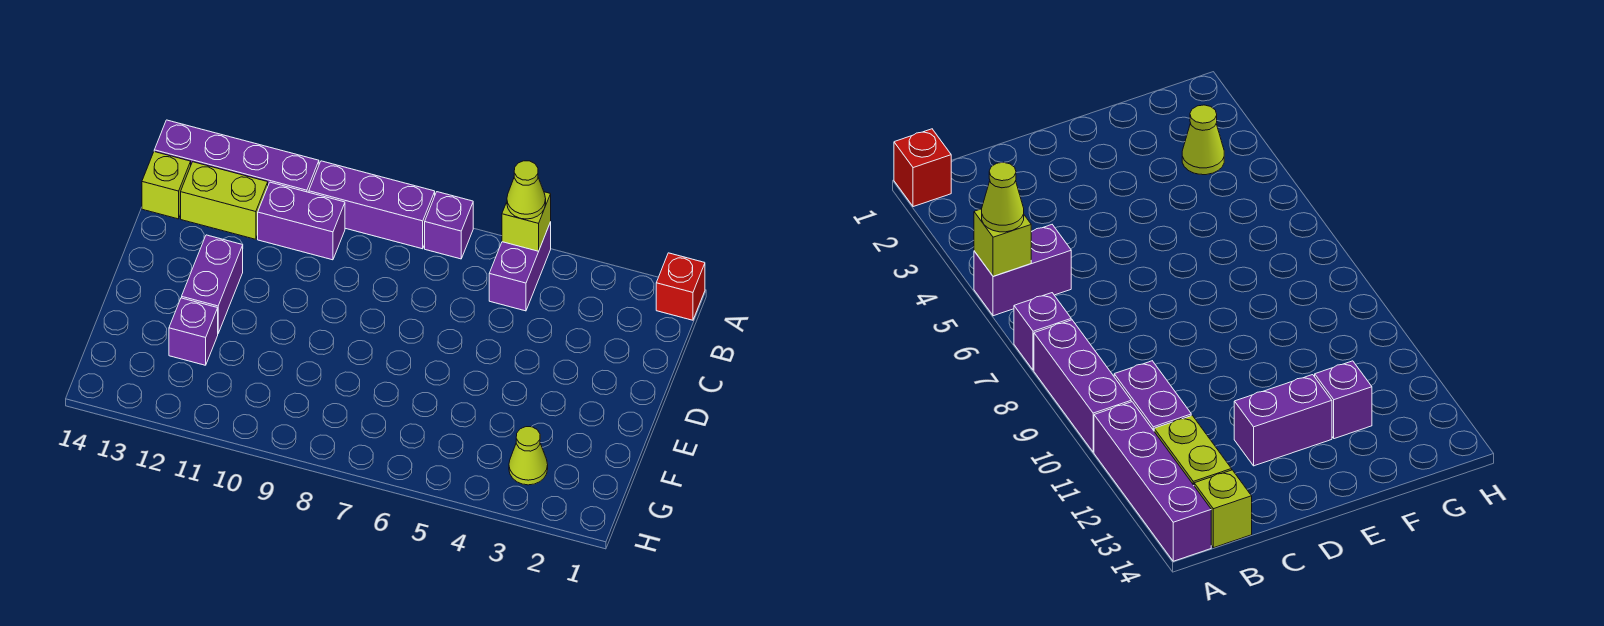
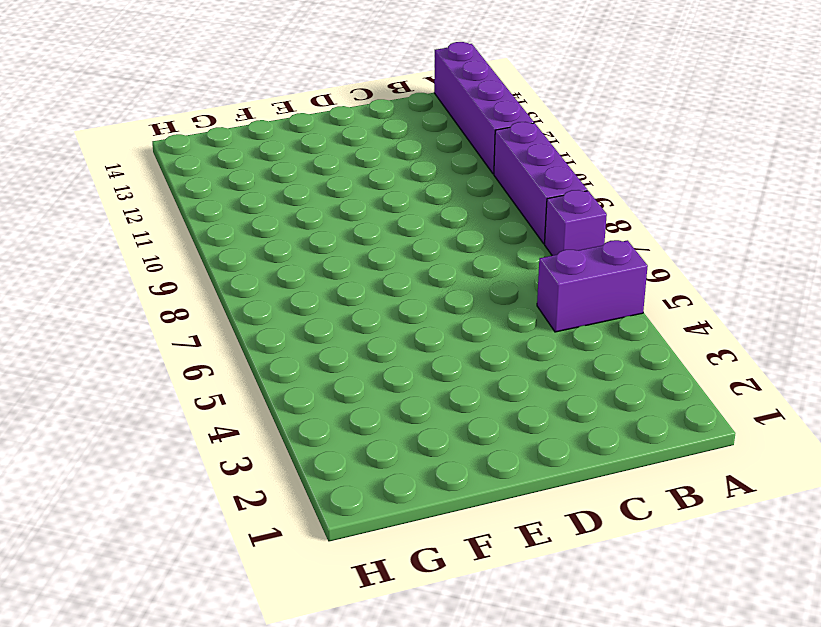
none -> red 1x1 brick [656,253,705,320]
none -> purple 1x2 brick [258,182,345,260]
none -> lime 1x2 brick [181,162,268,239]

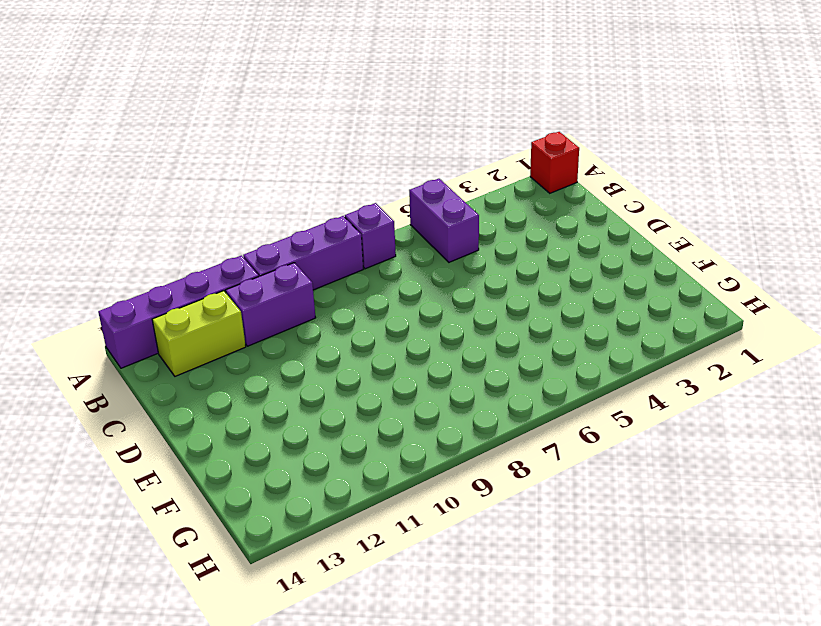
none -> lime 1x1 brick [142,152,191,219]
none -> purple 1x2 brick [182,235,243,333]
none -> purple 1x1 brick [169,298,218,365]

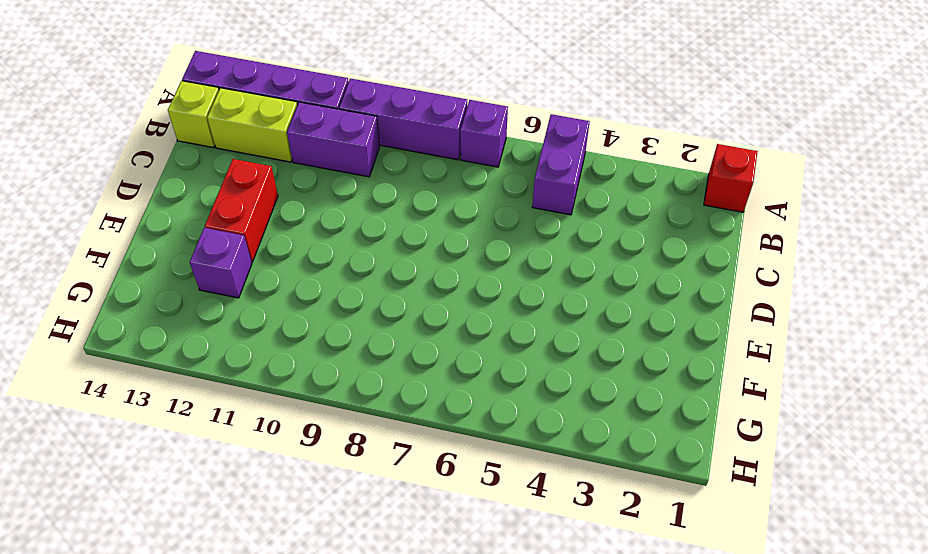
red 1x2 brick [205,159,278,262] -> purple 1x2 brick [182,235,243,333]
none -> lime 1x1 cone [509,427,548,485]
none -> lime 1x1 brick [502,192,551,251]
none -> lime 1x1 cone [507,161,546,219]

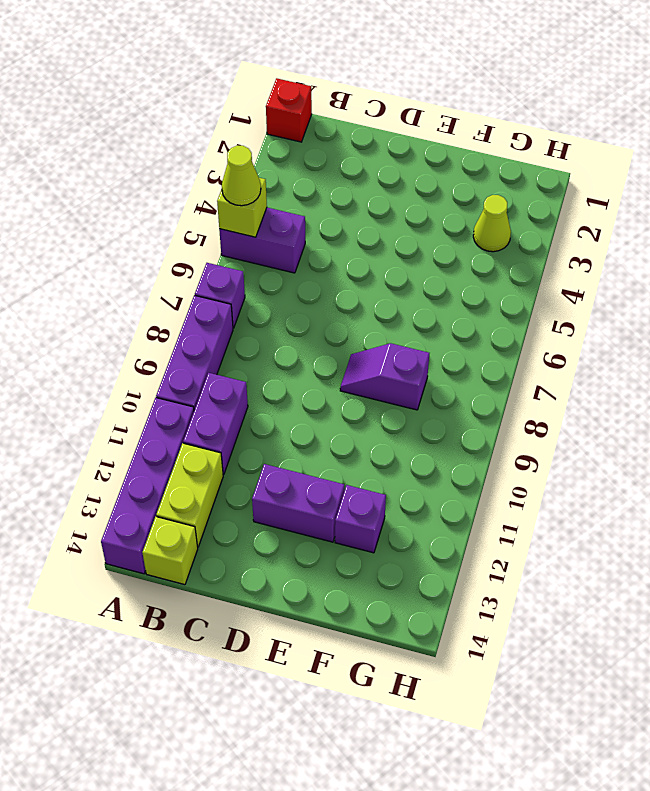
purple 1x2 slope [340,343,429,410] -> none

